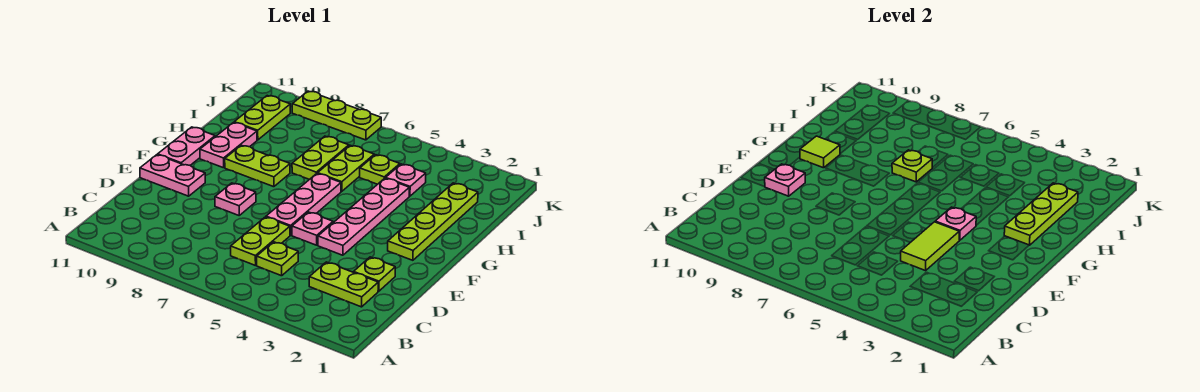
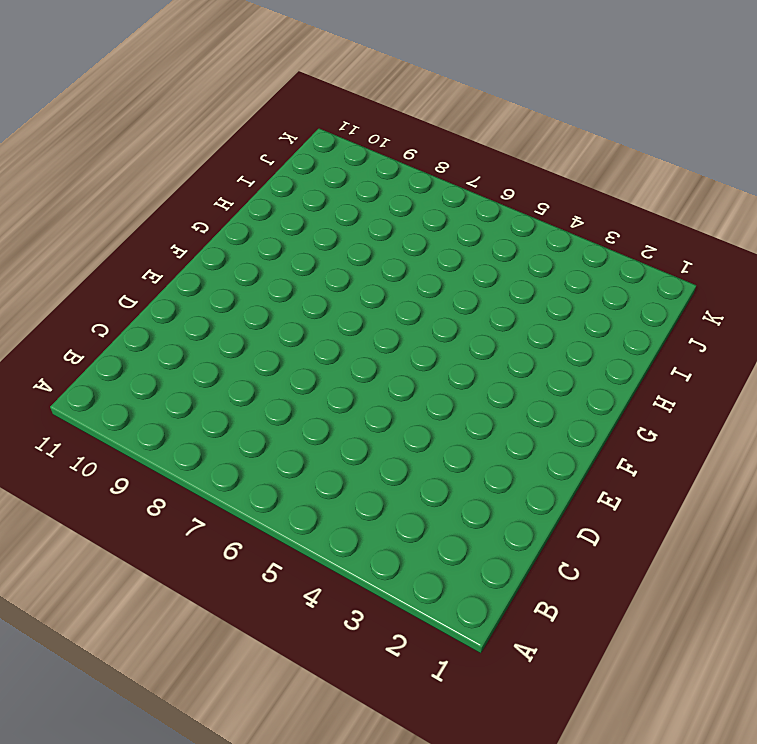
none -> lime 1x2 plate [309,262,378,307]
none -> lime 1x1 plate [257,242,298,276]
none -> lime 1x2 plate [231,217,290,266]

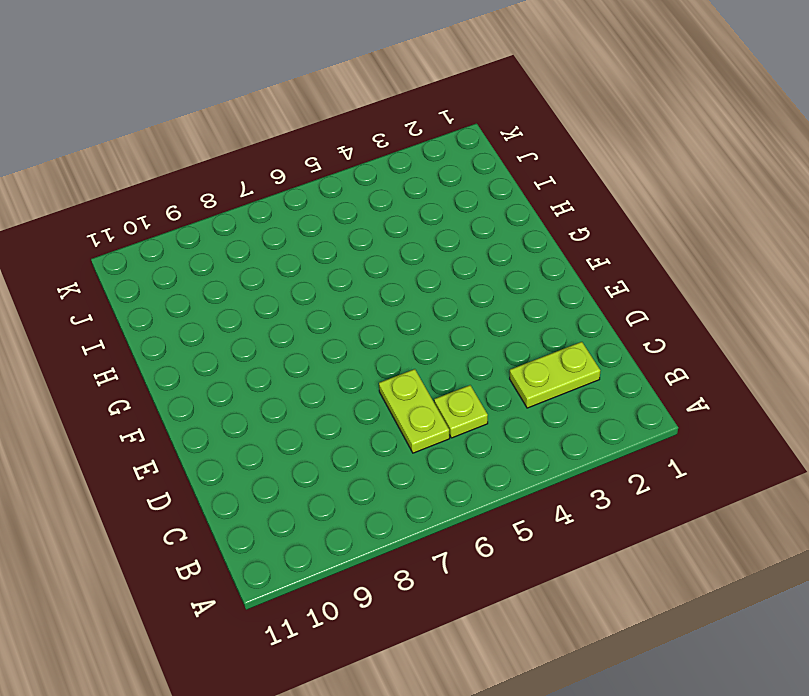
none -> lime 1x1 plate [354,257,395,291]
none -> pink 1x4 plate [318,178,409,255]
none -> pink 1x1 plate [292,212,333,245]

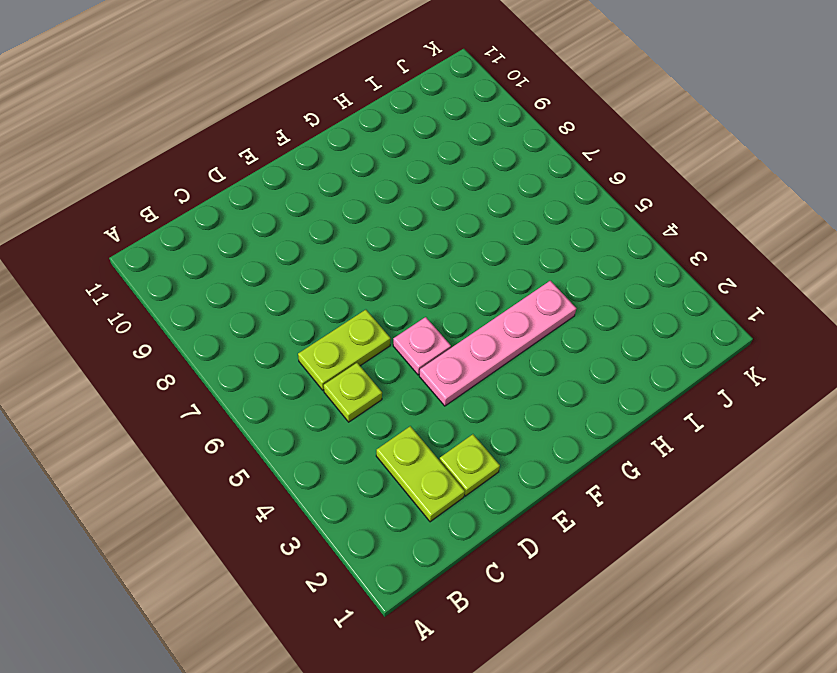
none -> pink 1x3 plate [266,174,341,235]
none -> pink 1x1 plate [215,183,256,215]
none -> pink 1x2 plate [140,155,205,196]

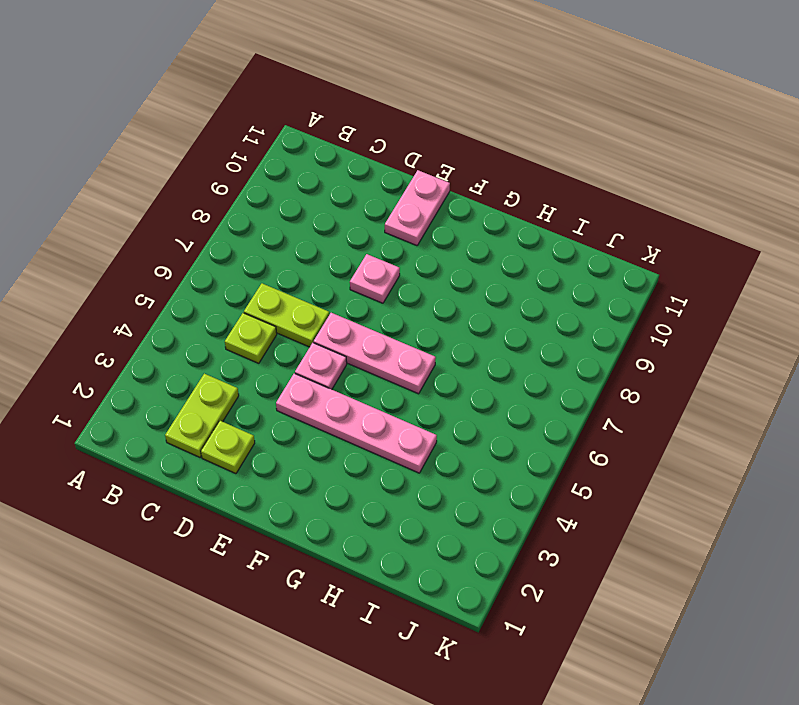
none -> lime 1x4 plate [388,183,478,260]
none -> pink 1x2 plate [158,127,215,165]
none -> lime 1x2 plate [225,145,290,187]

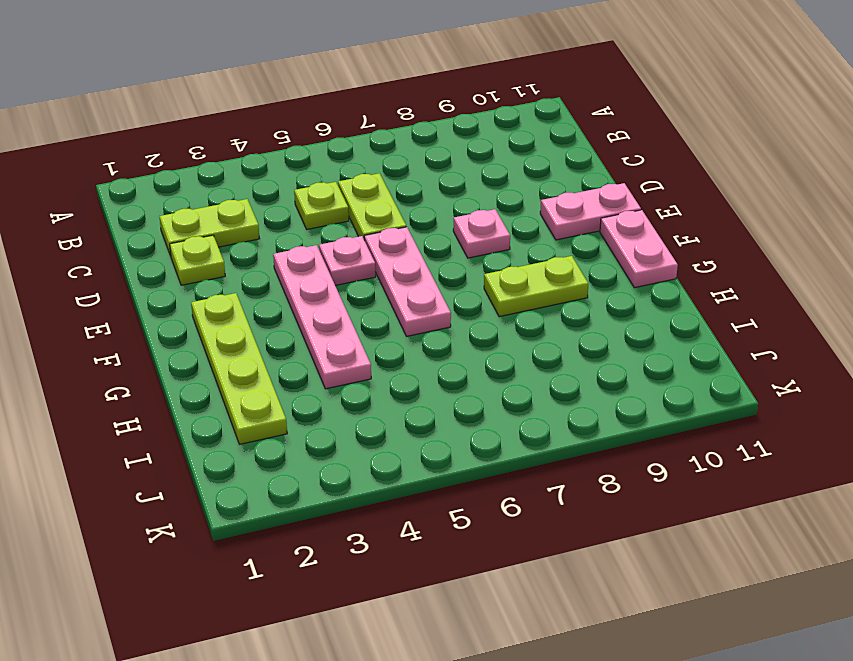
none -> pink 1x2 plate [200,123,257,168]
none -> lime 1x2 plate [318,145,374,191]
none -> lime 1x2 plate [292,136,349,180]

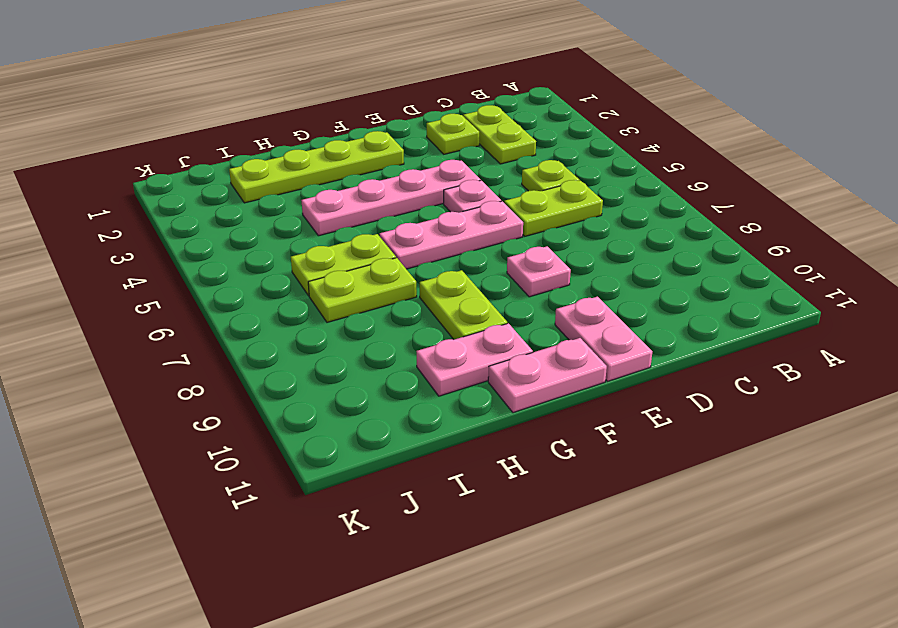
none -> pink 1x1 plate [386,164,426,196]
none -> lime 1x1 plate [360,155,400,184]
none -> lime 1x2 plate [234,96,290,140]

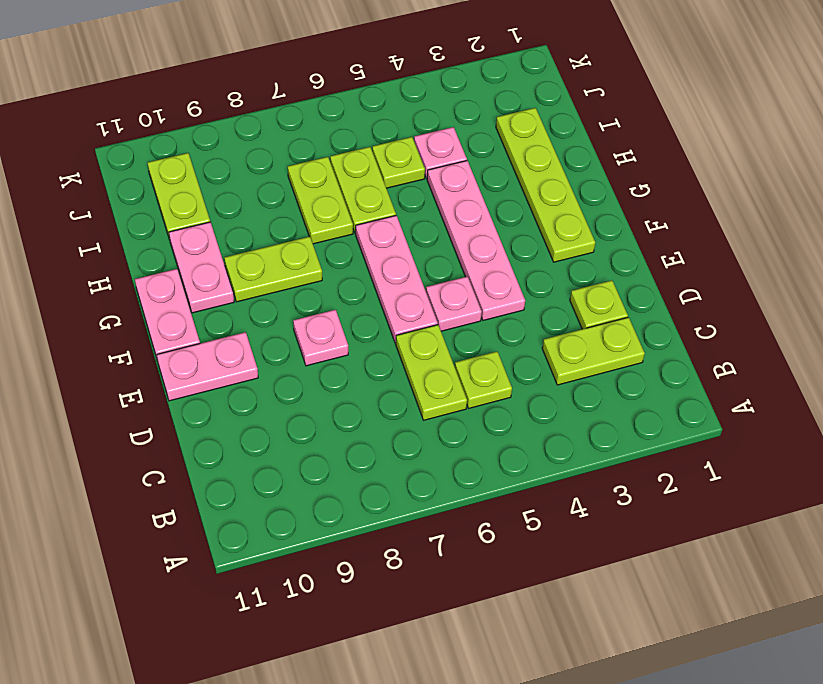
none -> lime 1x3 plate [292,91,381,140]
none -> lime 1x2 tile [901,222,959,271]
none -> pink 1x1 plate [765,164,805,196]

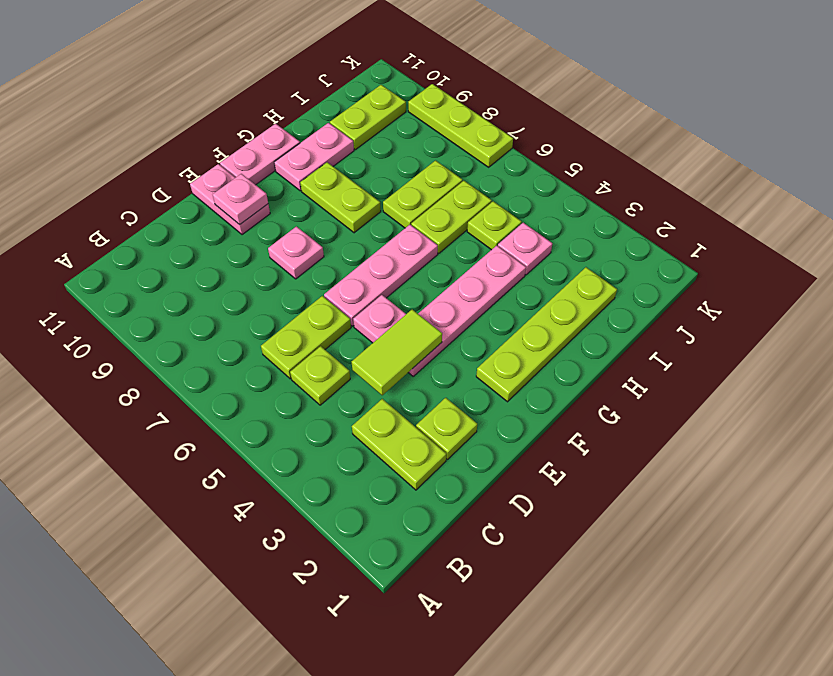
none -> pink 1x1 plate [935,207,976,240]
none -> lime 1x3 plate [1004,183,1078,245]
none -> lime 1x1 tile [800,136,840,168]

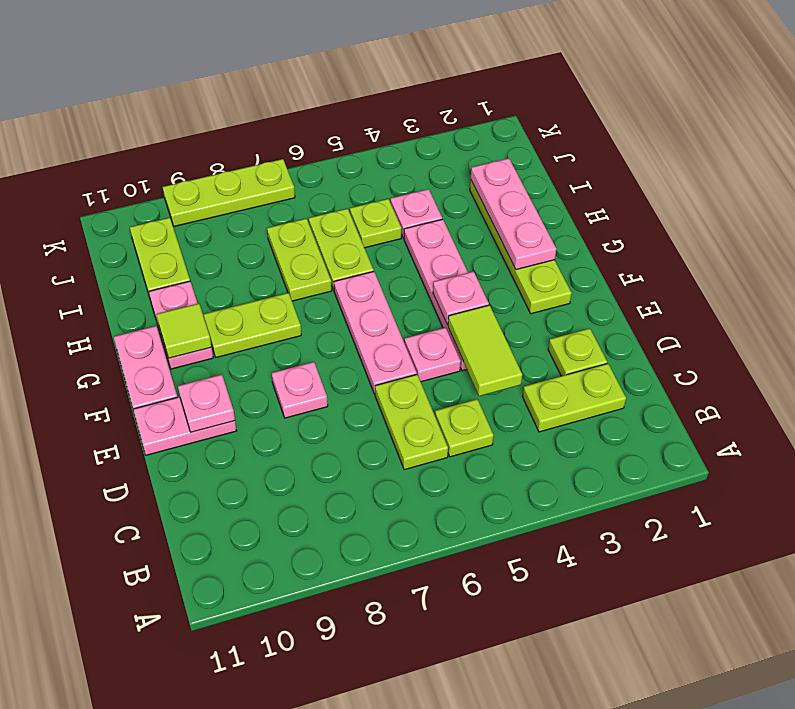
pink 1x3 plate [471,158,556,270] -> lime 1x3 plate [1004,183,1078,245]
none -> lime 1x1 plate [892,150,932,182]

